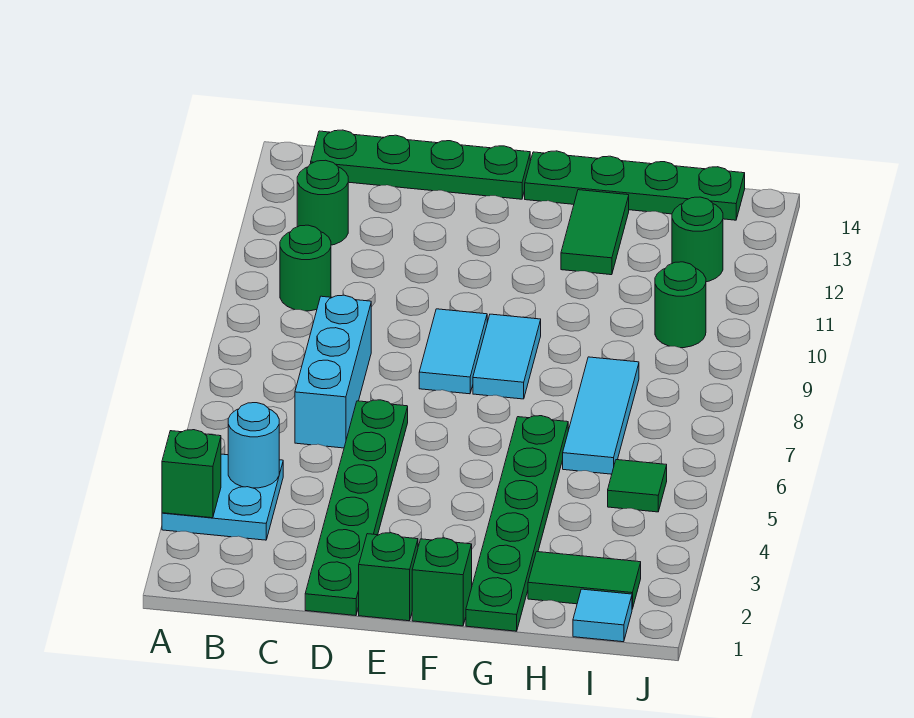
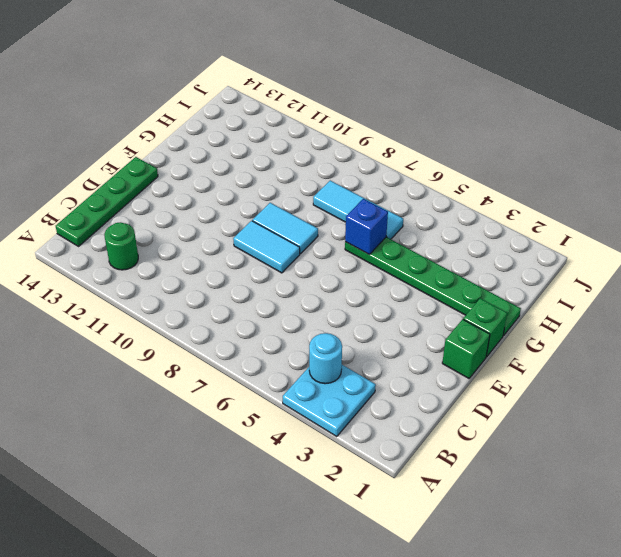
blue 1x1 brick [345,199,388,254] -> none
none -> green 1x1 round brick [280,225,331,311]
none -> cyan 1x3 brick [295,295,371,448]
none -> green 1x6 plate [305,400,408,616]

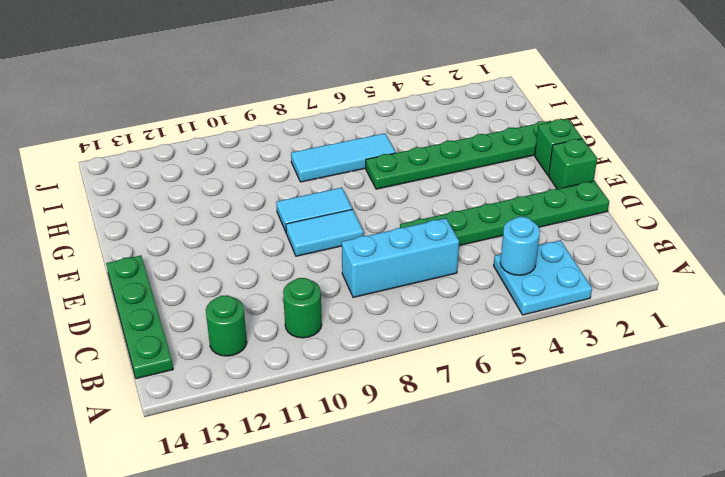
none -> green 1x4 plate [525,151,745,220]
none -> green 1x2 tile [561,190,629,275]
none -> green 1x2 tile [528,552,641,609]

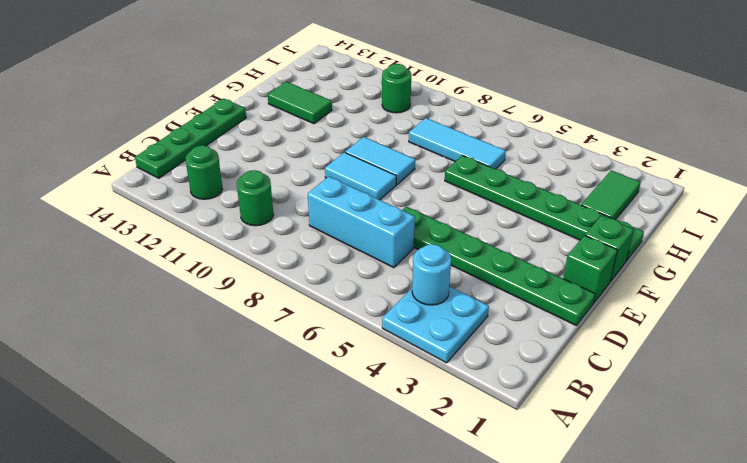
none -> green 1x4 plate [525,151,745,220]
none -> cyan 1x1 tile [573,589,632,642]
none -> green 1x1 tile [608,460,667,512]

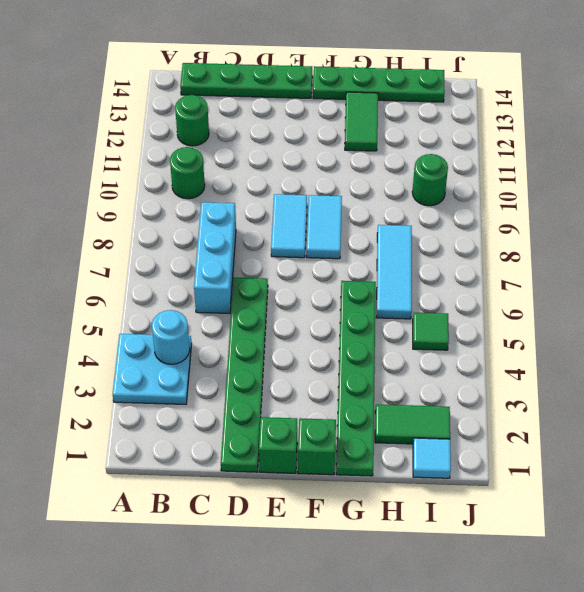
none -> green 1x1 round brick [672,197,723,282]
none -> green 1x1 brick [162,430,221,518]

